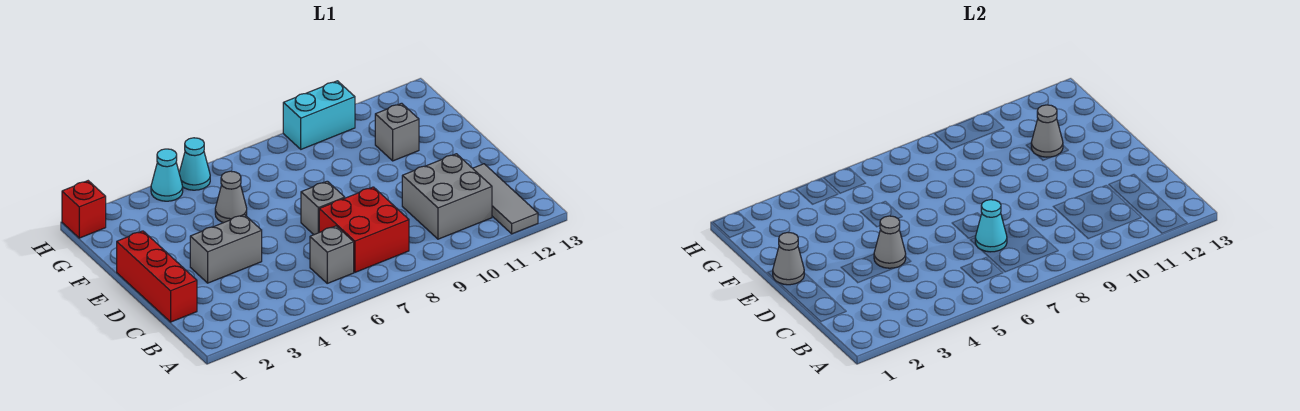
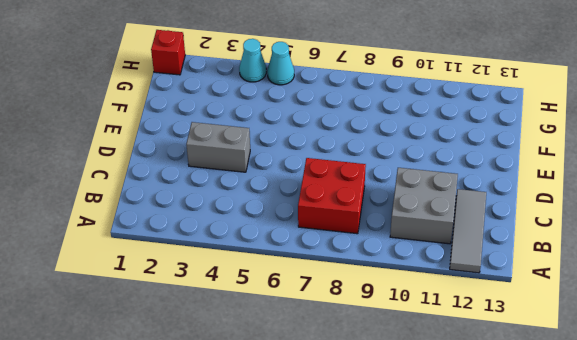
none -> grey 1x1 brick [310,226,354,283]
none -> red 1x3 brick [117,231,197,322]
none -> grey 1x1 brick [301,181,345,235]

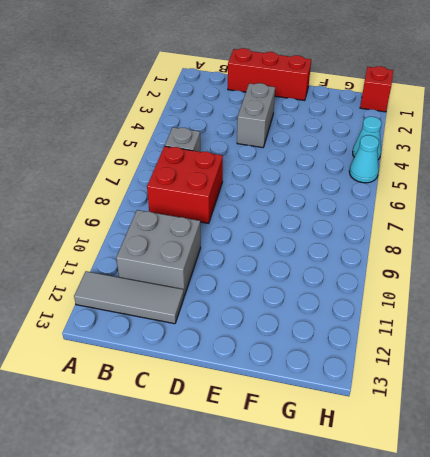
none -> grey 1x1 brick [301,181,345,235]
none -> grey 1x1 cone [215,171,247,223]
none -> grey 1x1 brick [375,103,419,161]

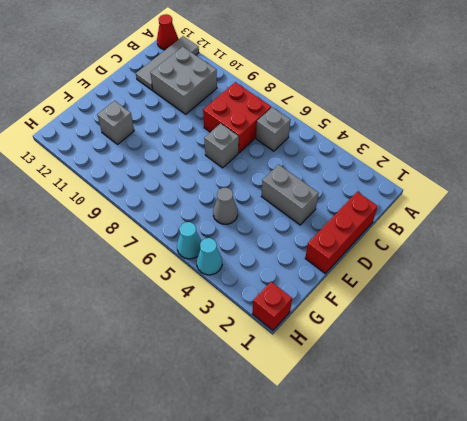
red 1x1 cone [157,14,178,50] -> none
none -> cyan 1x2 brick [283,81,355,149]
none -> cyan 1x1 cone [975,200,1007,252]
none -> grey 1x1 cone [874,216,906,268]

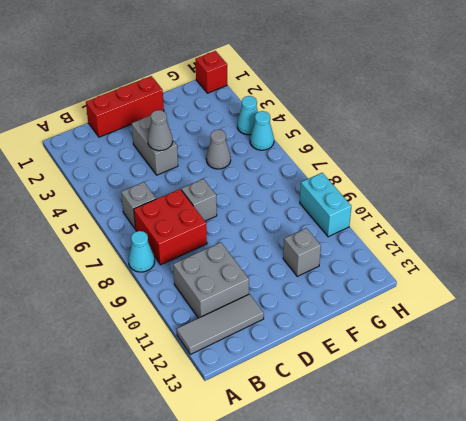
cyan 1x1 cone [128,231,155,272] -> cyan 1x1 cone moved to [975,200,1007,252]
none -> grey 1x1 cone [773,233,804,285]
none -> grey 1x1 cone [1031,105,1063,157]

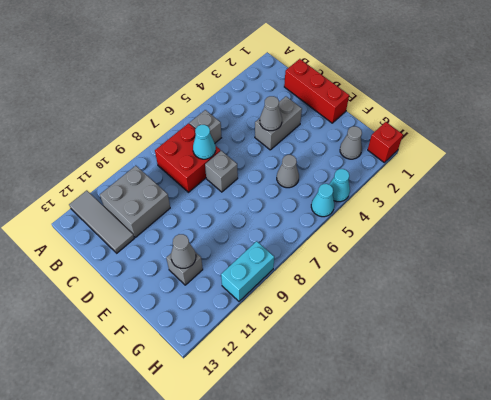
grey 1x1 cone [340,126,362,159] -> grey 1x1 cone moved to [773,233,804,285]

